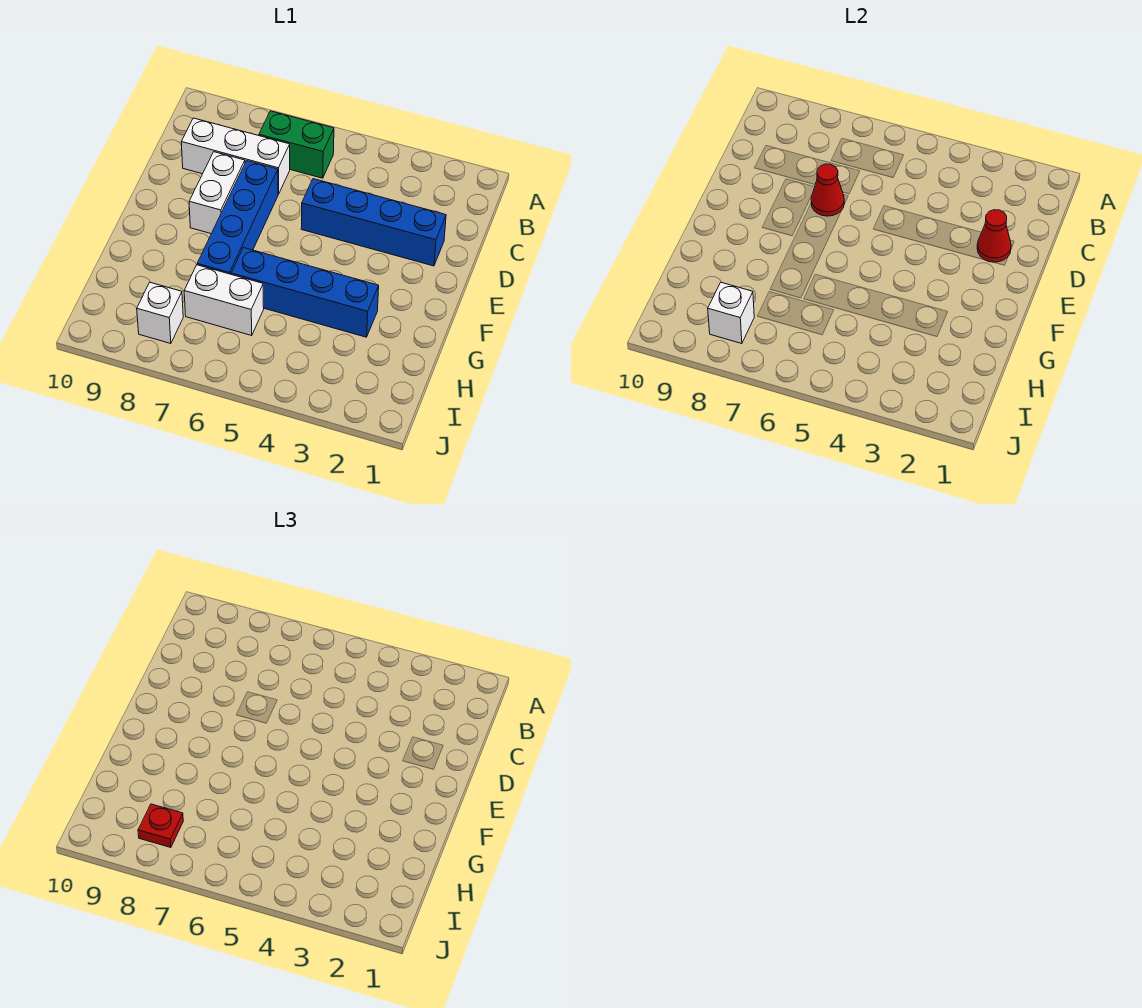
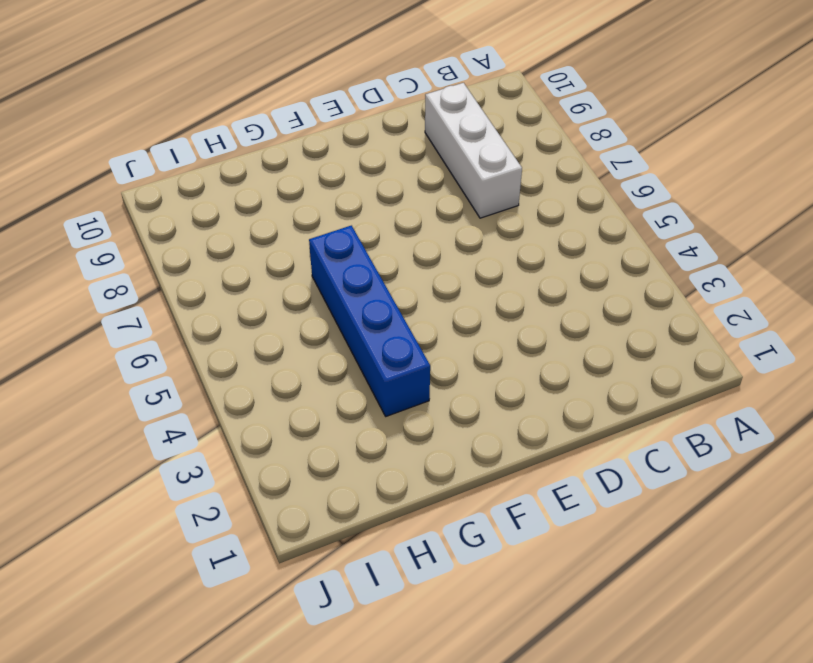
none -> green 1x2 brick [259,111,334,178]
none -> blue 1x4 brick [301,179,446,266]
none -> blue 1x4 brick [197,161,278,274]

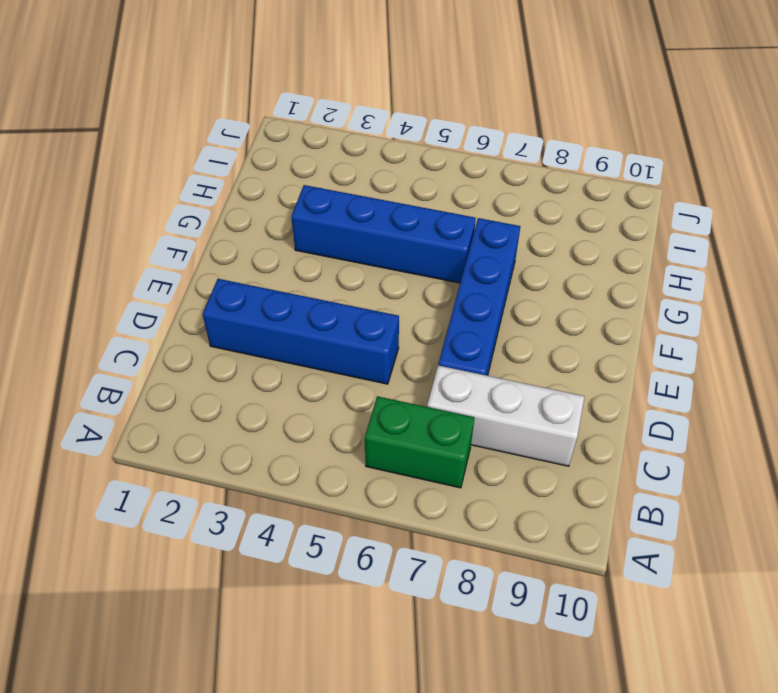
none -> white 1x2 brick [189,152,245,234]
none -> white 1x2 brick [184,265,264,335]
none -> white 1x1 brick [137,282,183,344]

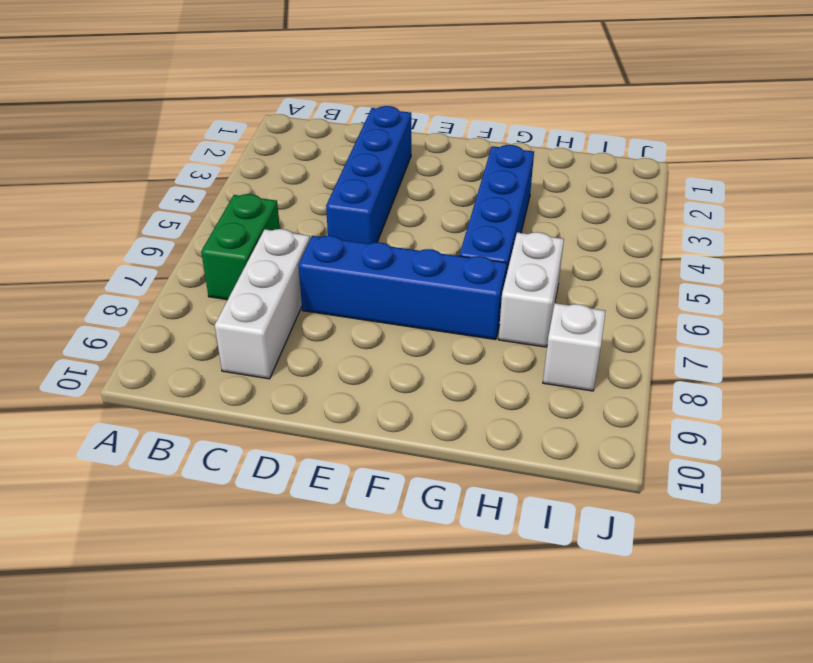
none -> white 1x2 brick [189,152,245,234]
none -> red 1x1 cone [977,210,1011,262]
none -> red 1x1 cone [811,164,844,216]

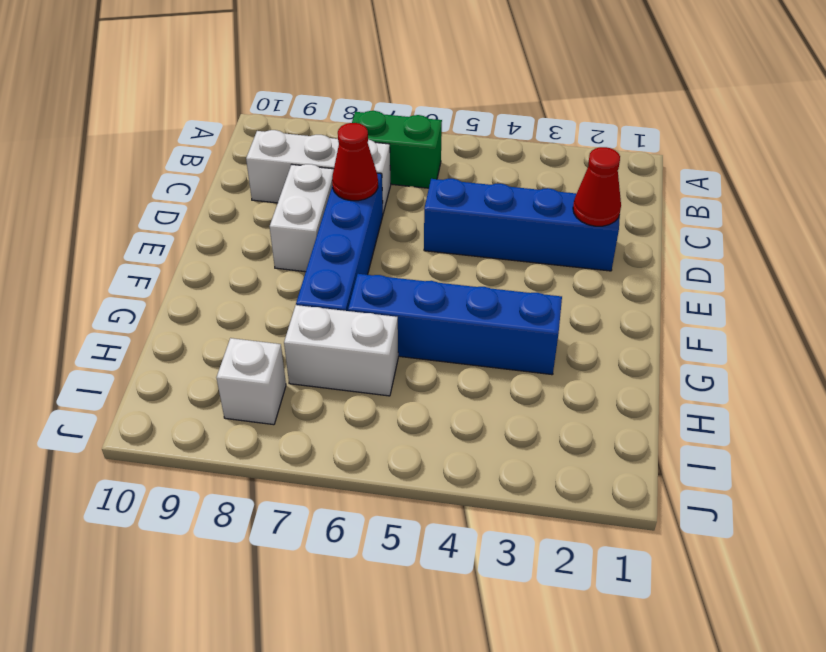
none -> white 1x1 brick [708,282,754,344]
none -> red 1x1 plate [138,804,183,848]

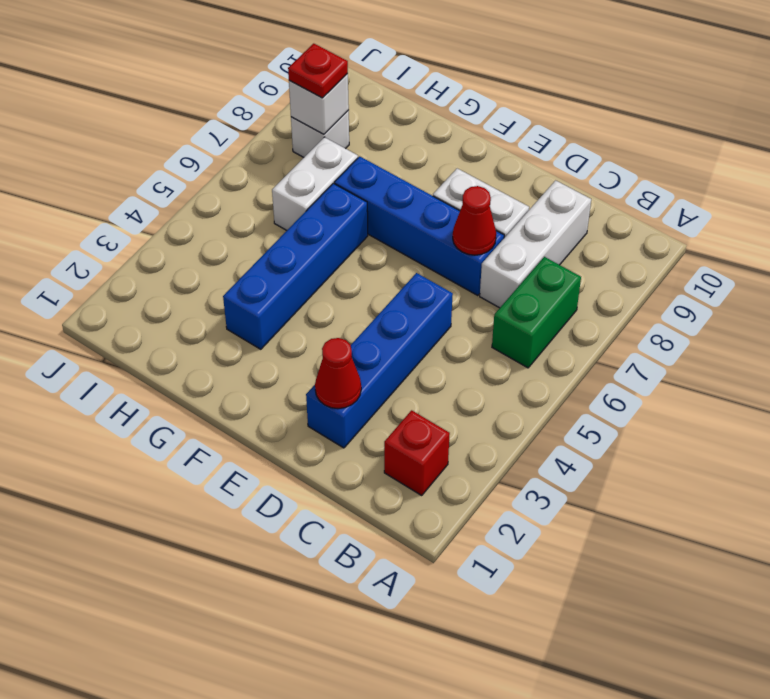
red 1x1 brick [384,410,450,495] -> none

